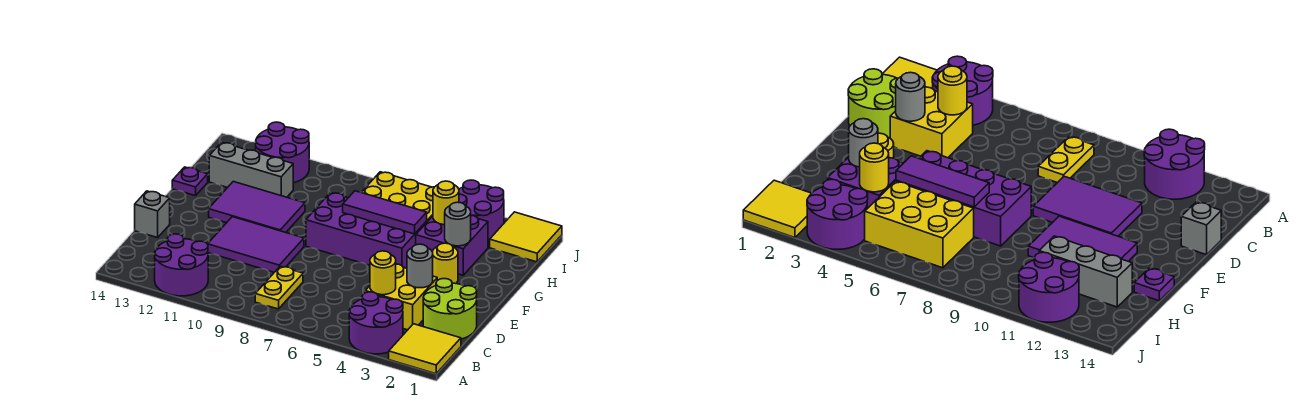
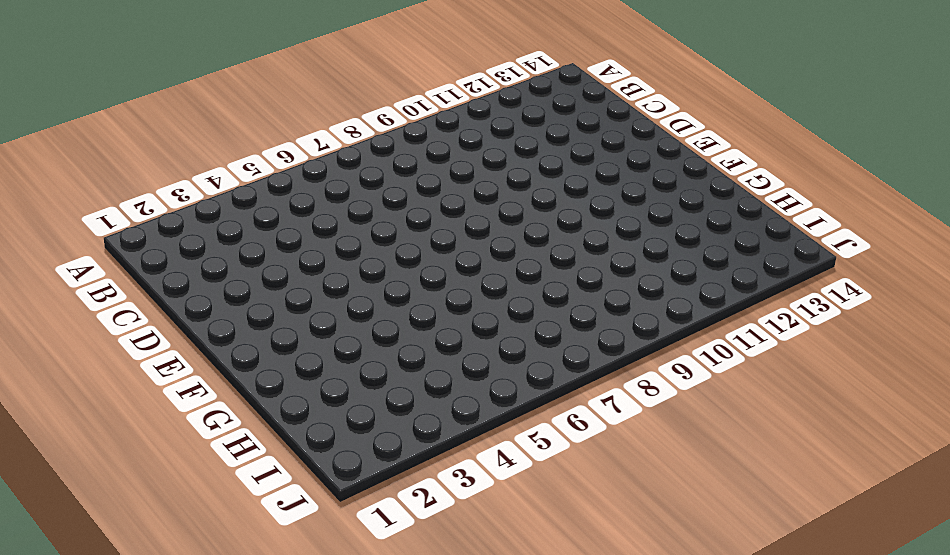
none -> yellow 2x2 tile [389,324,461,374]
none -> purple 2x2 round brick [349,292,403,354]
none -> purple 2x2 round brick [155,234,208,296]

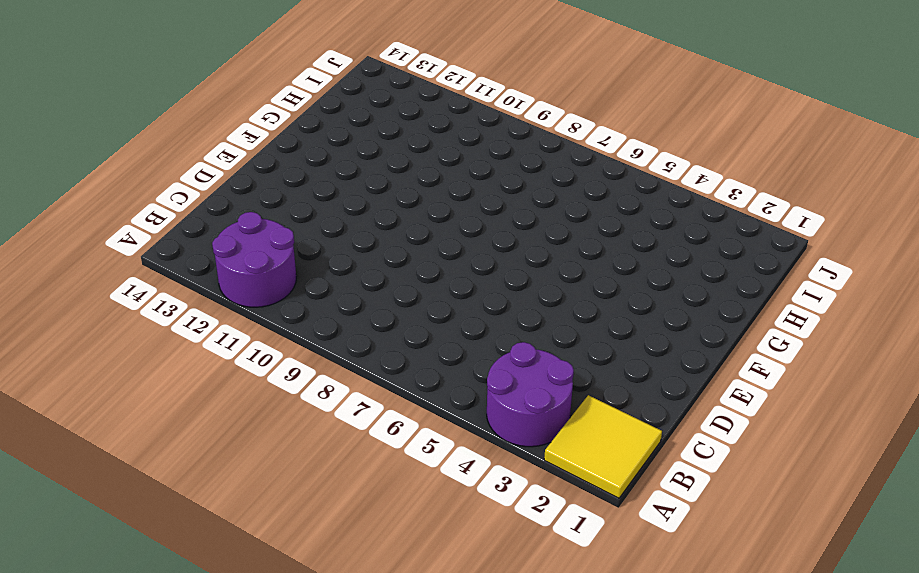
none -> yellow 1x2 plate [255,266,303,309]
none -> lime 2x2 round brick [423,279,477,339]
none -> yellow 2x2 brick [365,264,437,330]

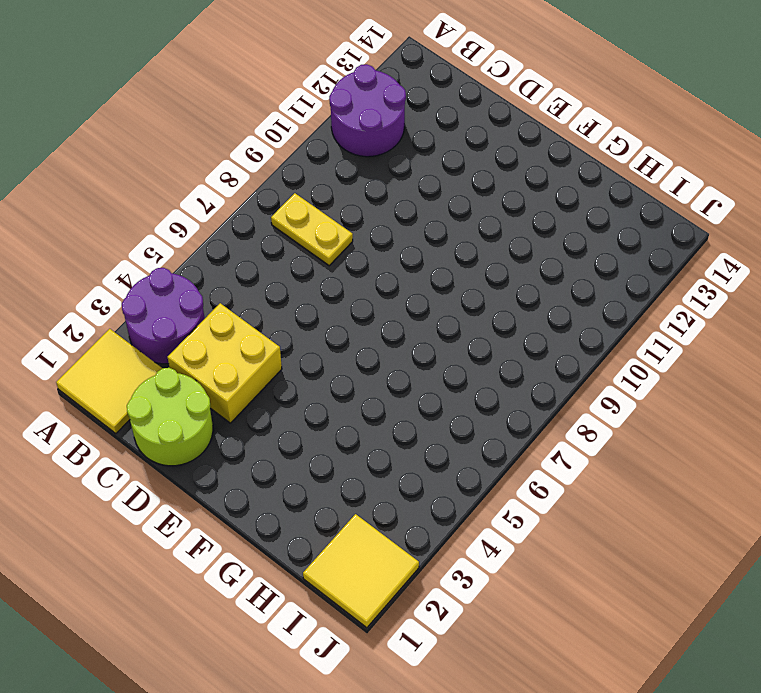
none -> purple 2x3 tile [208,217,304,272]
none -> grey 1x1 brick [135,191,170,238]
none -> yellow 1x1 round brick [432,243,458,284]

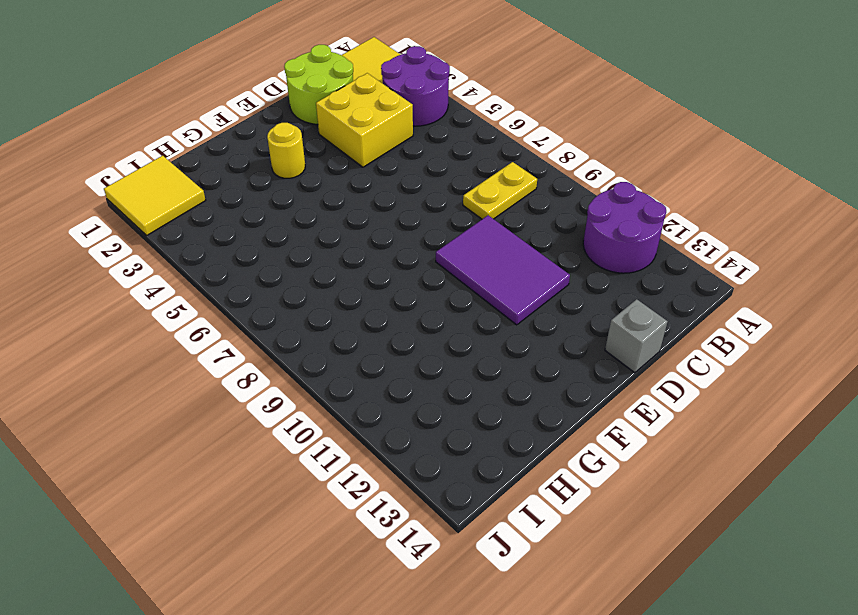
none -> purple 2x4 brick [306,192,427,268]
none -> purple 2x3 tile [209,182,305,232]
none -> purple 2x2 brick [416,215,488,275]

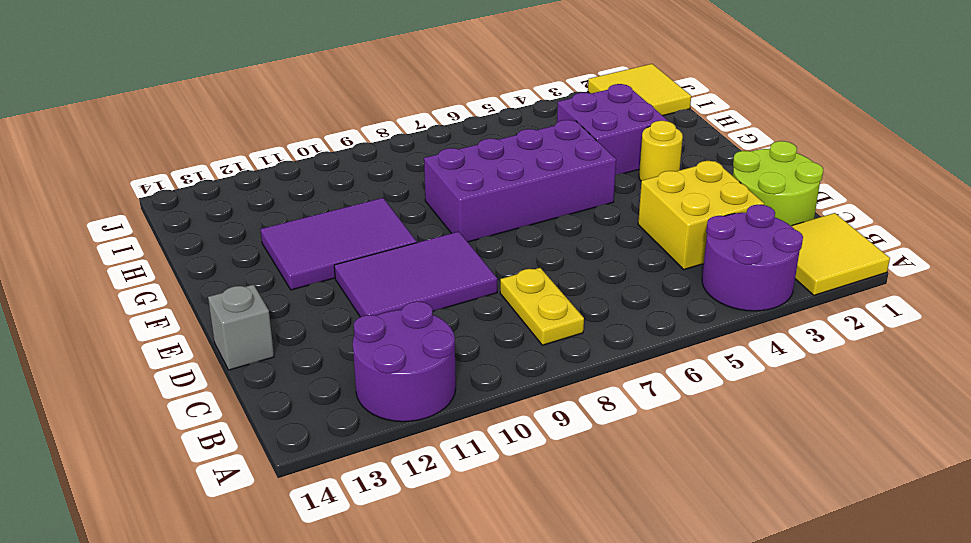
none -> purple 1x1 plate [172,167,208,196]
none -> yellow 2x3 brick [361,172,434,222]
none -> grey 1x3 brick [209,142,293,197]

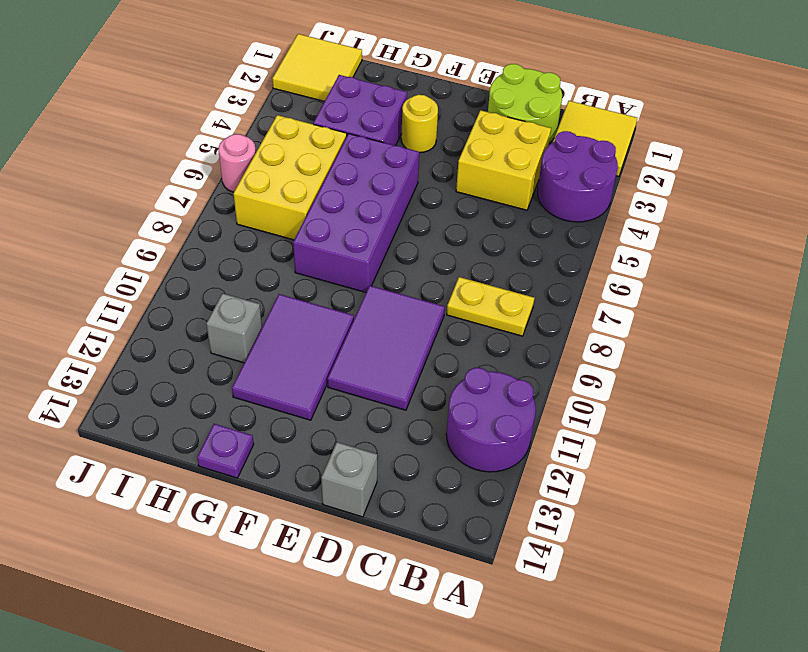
grey 1x1 brick [206,293,262,363] -> grey 1x3 brick [209,142,293,197]
pink 1x1 round brick [219,134,256,192] -> none
none -> purple 2x2 round brick [459,180,504,241]
none -> purple 2x2 round brick [256,122,309,183]
none -> yellow 1x1 round brick [370,251,396,295]

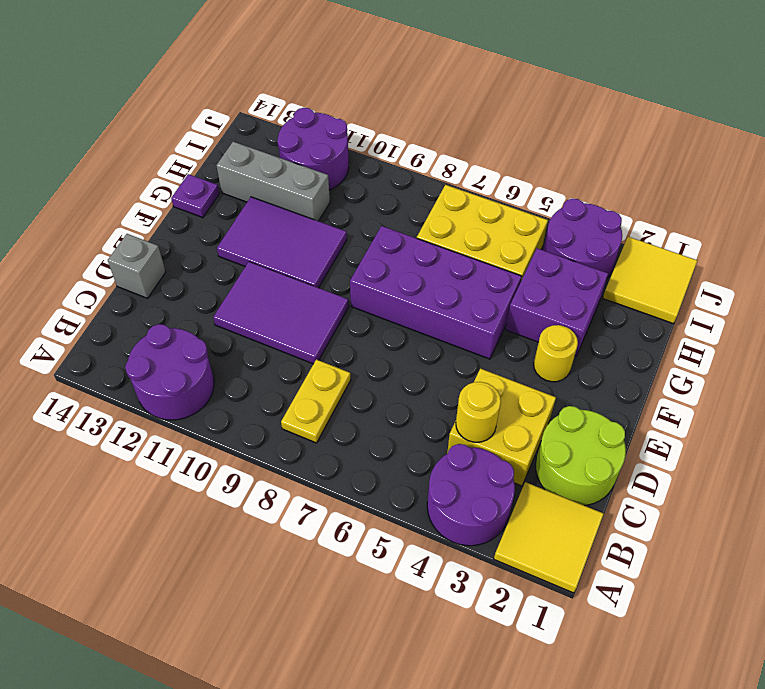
none -> grey 1x1 round brick [407,244,433,288]
none -> grey 1x1 round brick [445,202,471,246]
none -> purple 1x3 tile [343,191,427,234]

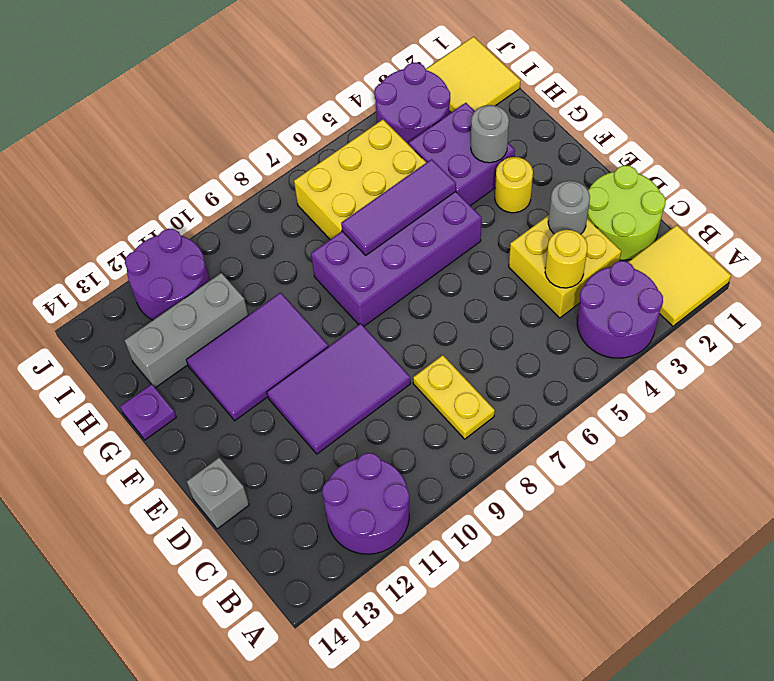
none -> yellow 1x1 round brick [433,181,459,225]

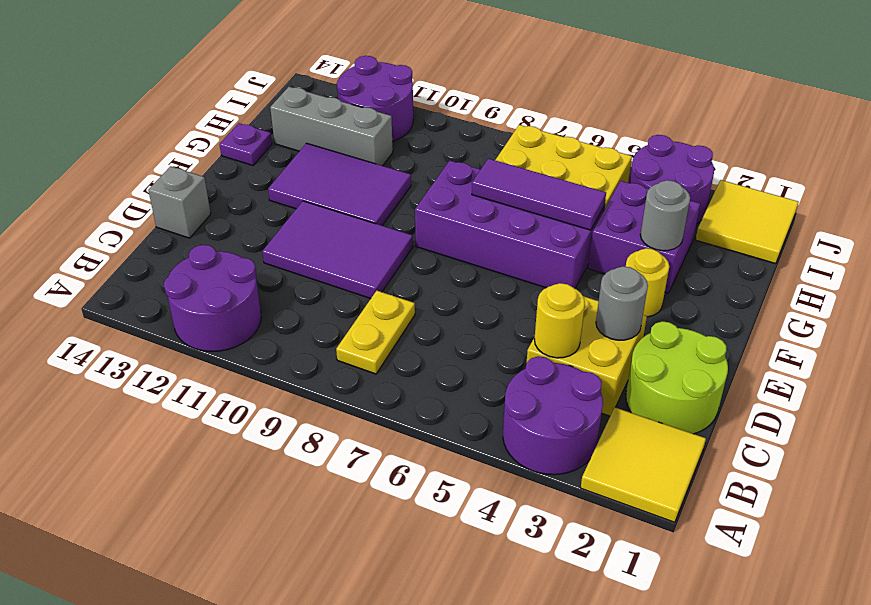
none -> yellow 1x1 round brick [433,181,459,225]

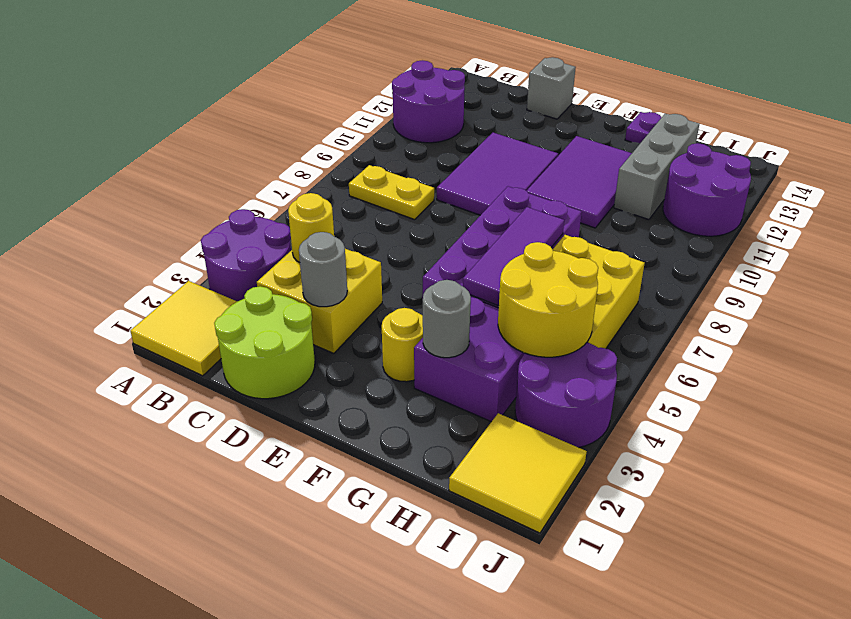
yellow 2x2 round brick [498,242,598,357] -> yellow 1x1 round brick [433,181,459,225]

